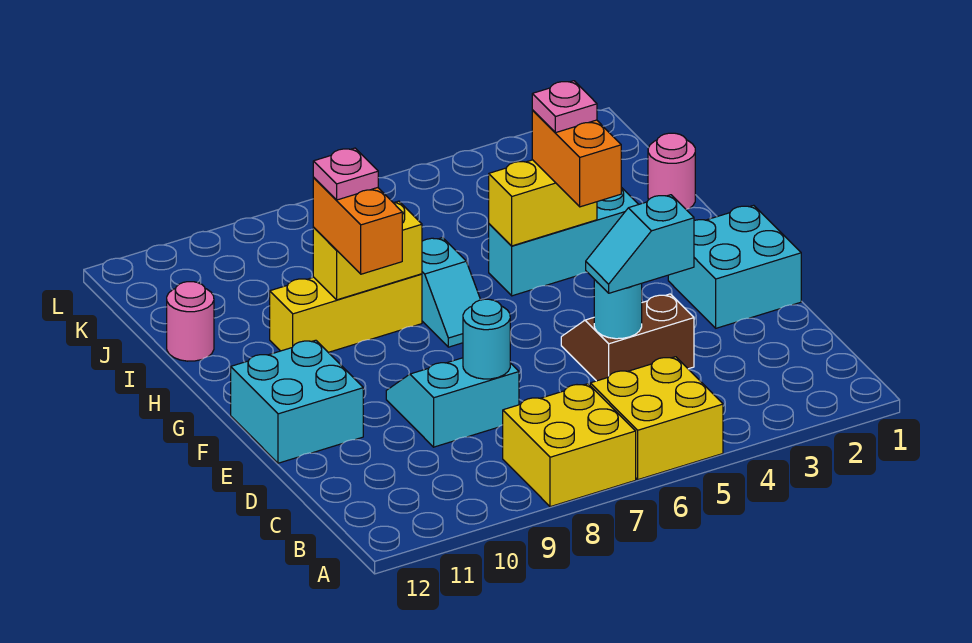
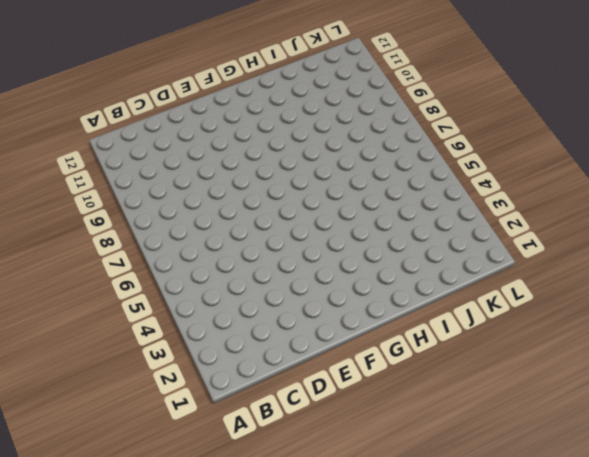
none -> yellow 2x2 brick [590,357,723,480]
none -> yellow 2x2 brick [503,384,636,507]
none -> brown 2x2 slope [561,294,694,381]

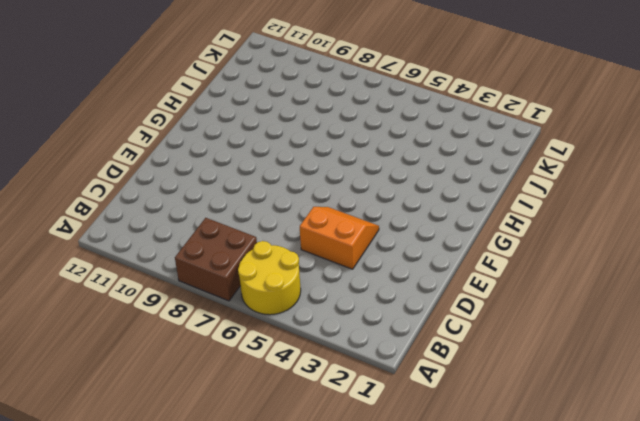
yellow 2x2 round brick [238,241,301,315] -> yellow 2x2 brick [590,357,723,480]
brown 2x2 brick [175,218,257,301] -> yellow 2x2 brick [503,384,636,507]
orange 2x2 slope [300,207,379,269] -> brown 2x2 slope [561,294,694,381]
none -> cyan 2x2 slope [386,358,519,447]
none -> cyan 2x2 brick [668,205,801,328]
none -> cyan 2x2 brick [231,340,363,463]

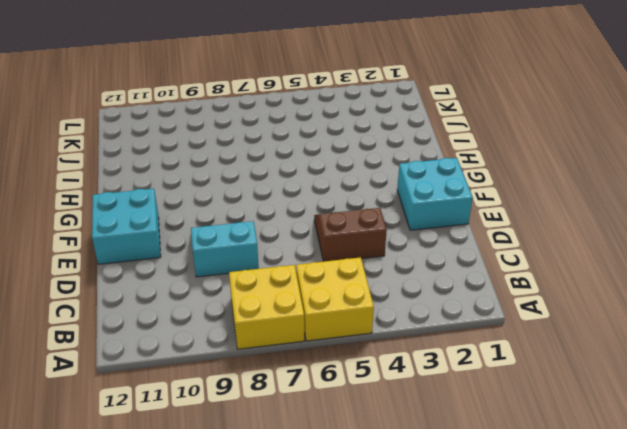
none -> cyan 1x2 slope [422,238,481,347]
none -> cyan 1x3 brick [489,187,639,296]
none -> yellow 1x3 brick [270,274,422,352]

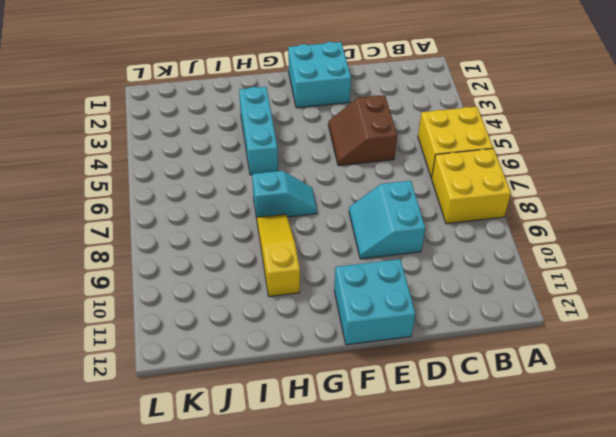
yellow 1x3 slope [257,214,300,296] -> yellow 1x3 brick [270,274,422,352]
none -> pink 1x1 round brick [648,133,695,209]
none -> pink 1x1 round brick [167,282,214,361]
none -> cyan 1x1 round brick [594,279,642,339]

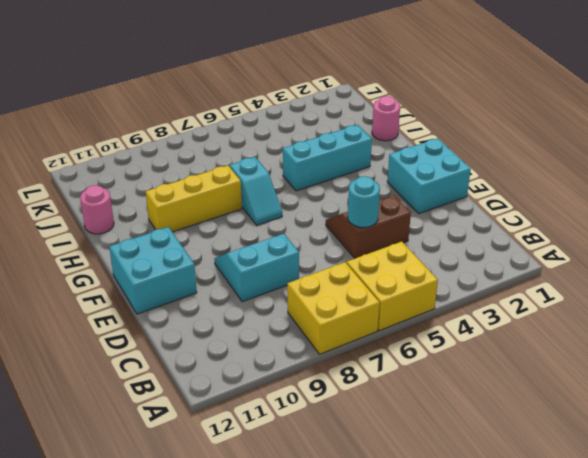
none -> cyan 1x1 round brick [463,299,510,379]
none -> yellow 1x2 brick [489,160,597,246]
none -> yellow 1x2 brick [313,201,422,300]

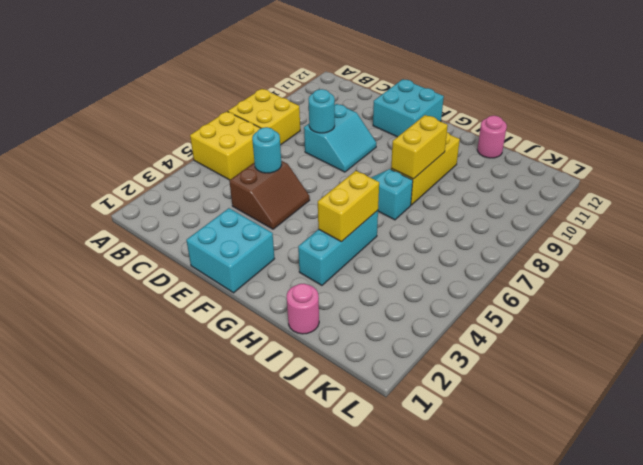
none -> cyan 1x2 slope [586,195,694,293]
none -> orange 1x2 brick [532,110,621,207]
none -> orange 1x2 brick [313,178,402,274]

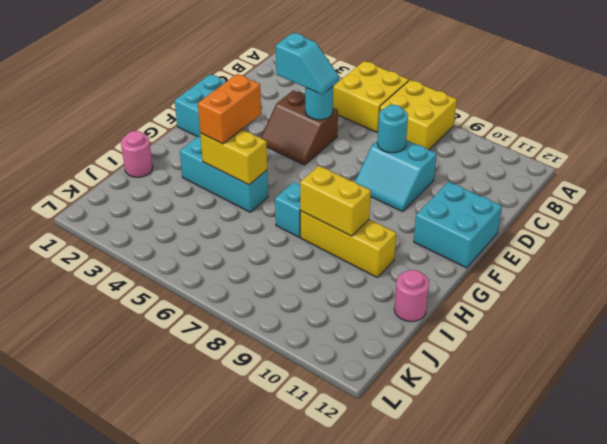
none -> orange 1x2 brick [313,178,402,274]
none -> pink 1x1 plate [532,81,597,133]
none -> pink 1x1 plate [313,148,378,200]

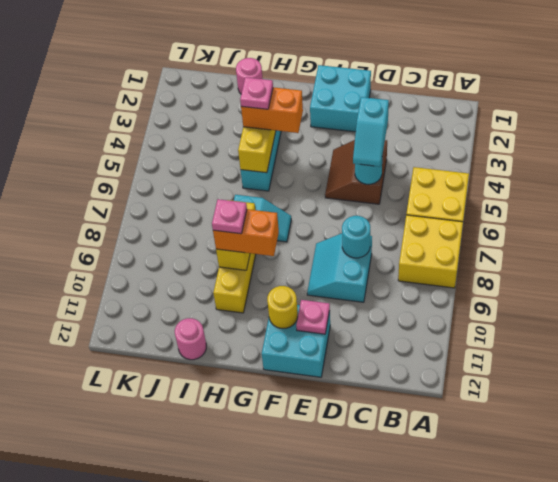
pink 1x1 plate [296,300,330,334] -> none
yellow 1x1 round brick [267,286,298,328] -> none

